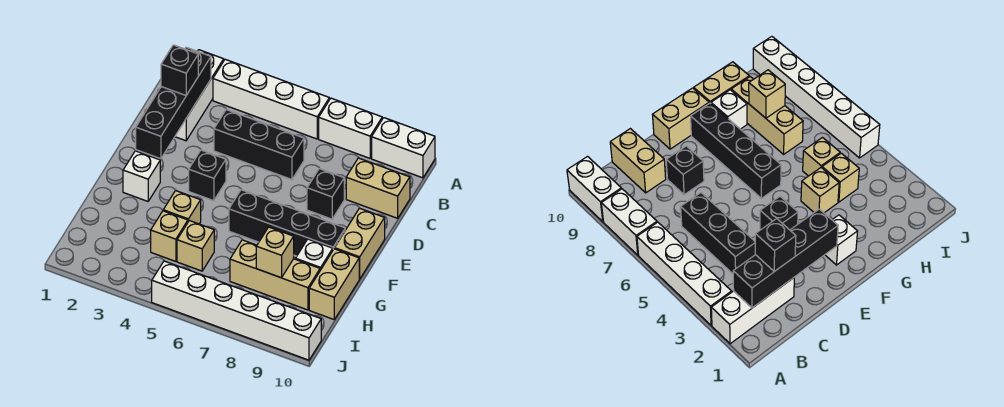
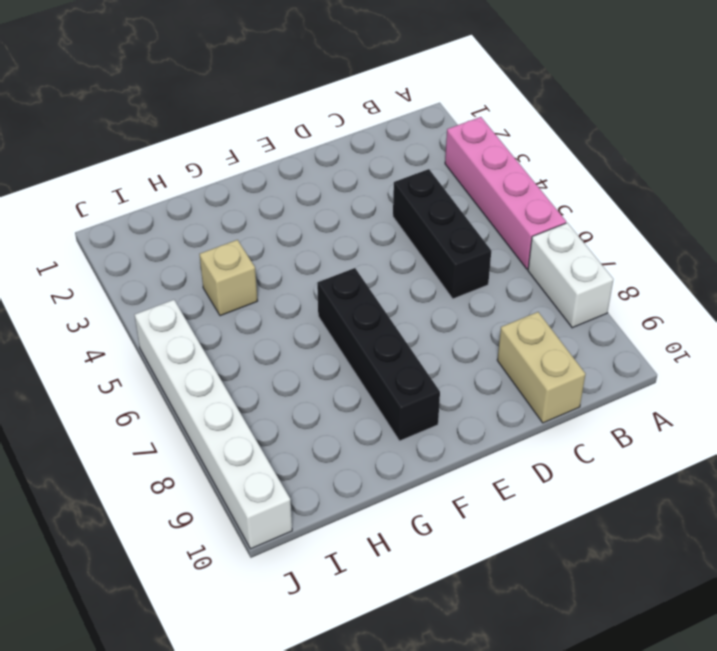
pink 1x4 brick [445,117,566,269] -> white 1x4 brick [213,59,329,139]
none -> white 1x3 brick [175,50,224,141]
none -> white 1x2 brick [372,118,435,178]
none -> black 1x1 brick [307,169,344,219]

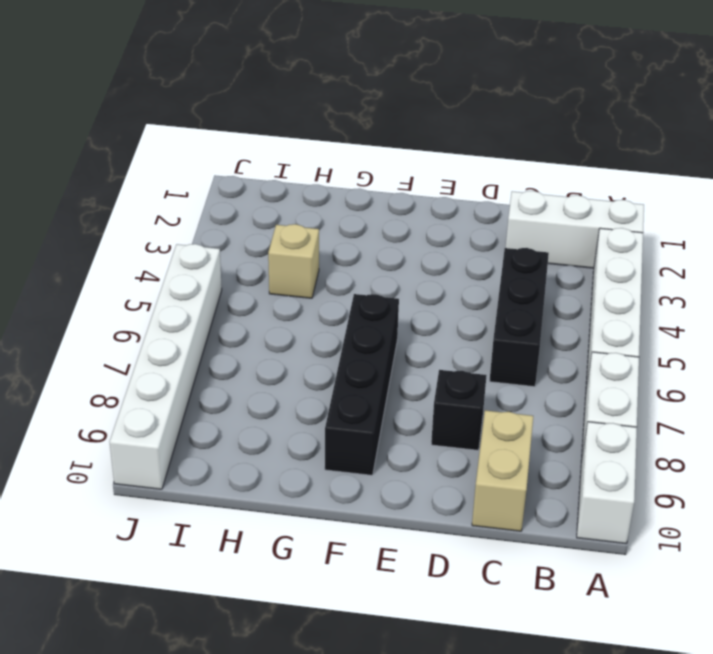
none -> black 1x1 brick [189,150,226,201]
none -> tan 1x2 brick [335,208,385,279]
none -> white 1x1 brick [123,151,160,201]

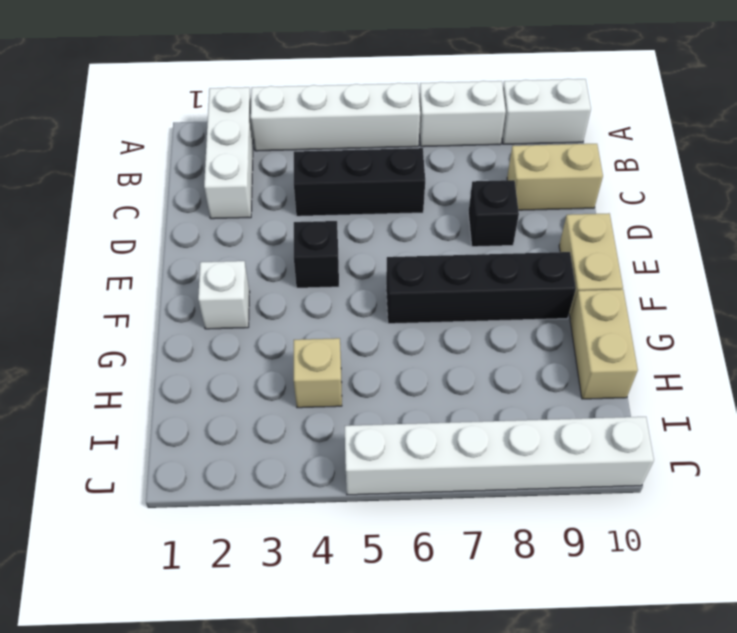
none -> tan 1x1 brick [163,191,201,224]
none -> white 1x1 brick [296,239,333,270]
none -> tan 1x1 brick [177,221,214,271]

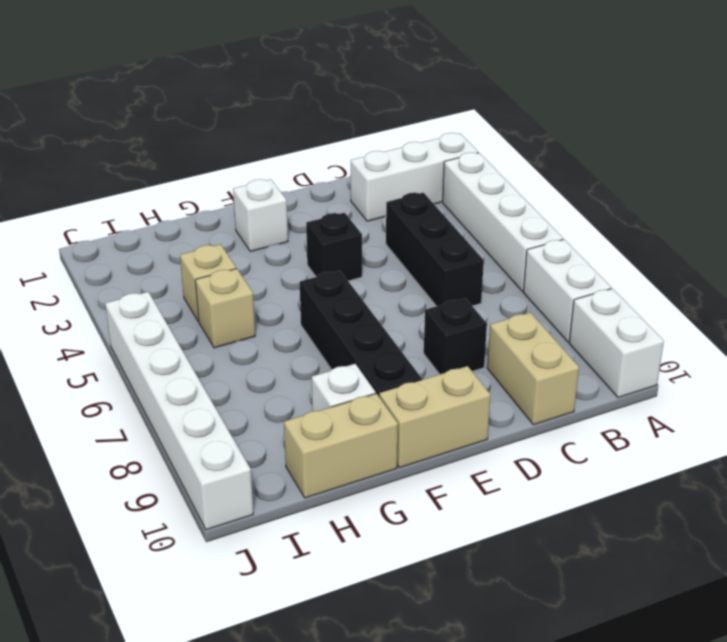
none -> tan 1x1 brick [163,191,201,224]
none -> tan 1x3 brick [230,240,320,310]
none -> black 1x4 brick [136,47,211,159]

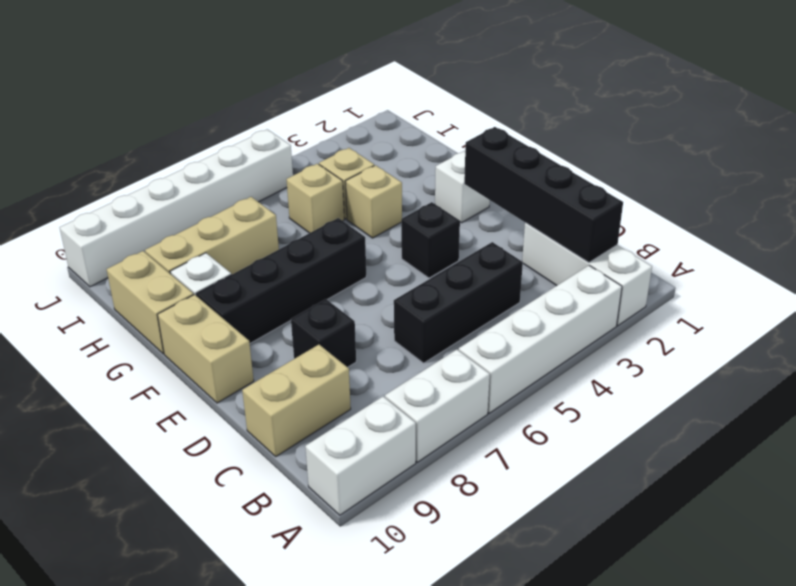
none -> tan 1x1 brick [256,227,294,278]
none -> black 1x1 brick [161,45,198,95]

